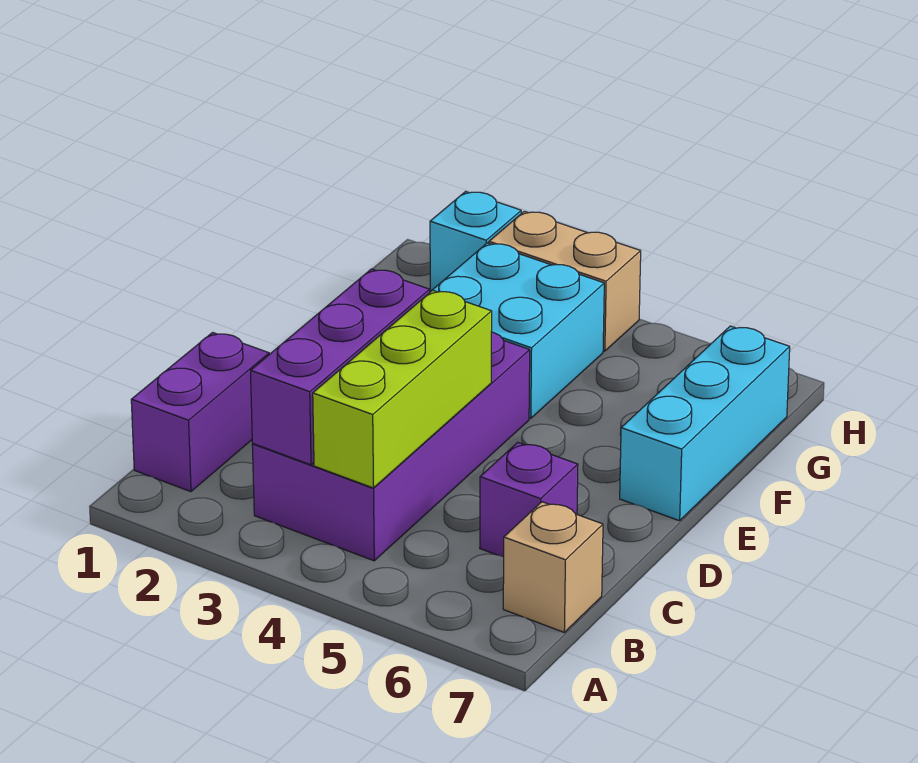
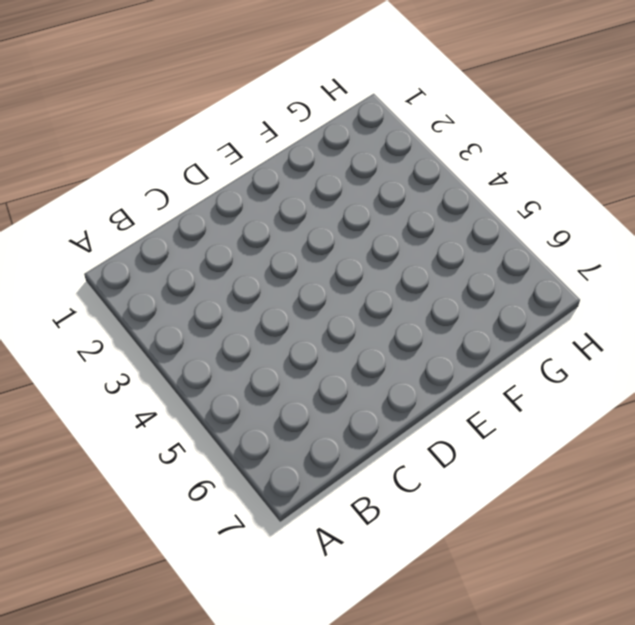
none -> purple 1x2 brick [131,333,269,492]
none -> purple 2x4 brick [252,332,530,561]

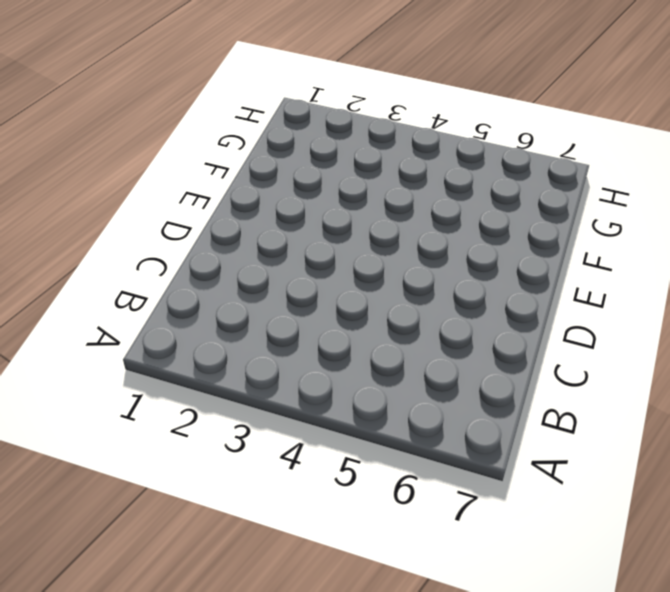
none -> purple 1x2 brick [131,333,269,492]
none -> purple 2x4 brick [252,332,530,561]

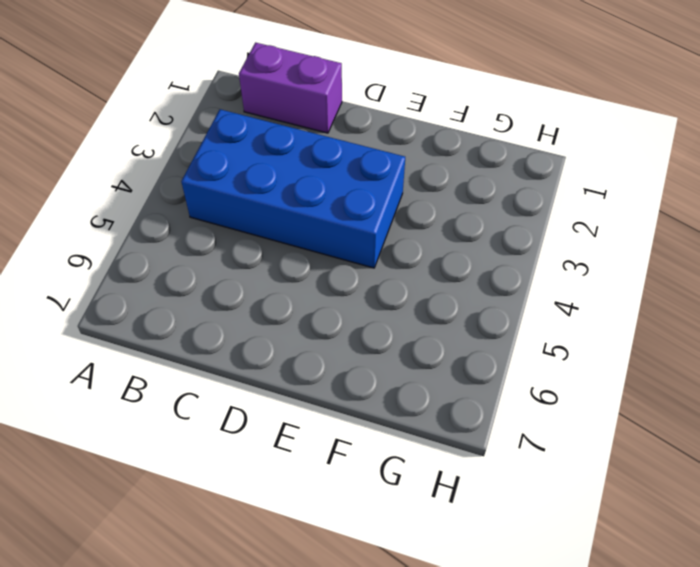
blue 2x4 brick [181,109,405,268] -> purple 2x4 brick [252,332,530,561]
none -> tan 1x1 brick [503,502,603,632]
none -> purple 1x1 brick [480,442,578,557]

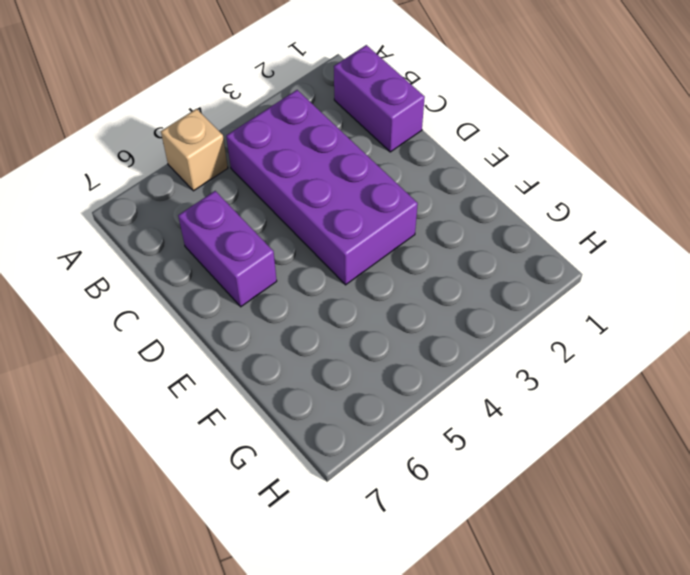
tan 1x1 brick [161,109,228,191] -> tan 1x1 brick moved to [503,502,603,632]
purple 1x2 brick [178,191,277,307] -> purple 1x1 brick [480,442,578,557]
none -> cyan 1x3 brick [620,326,790,521]
none -> cyan 2x2 brick [433,243,604,418]

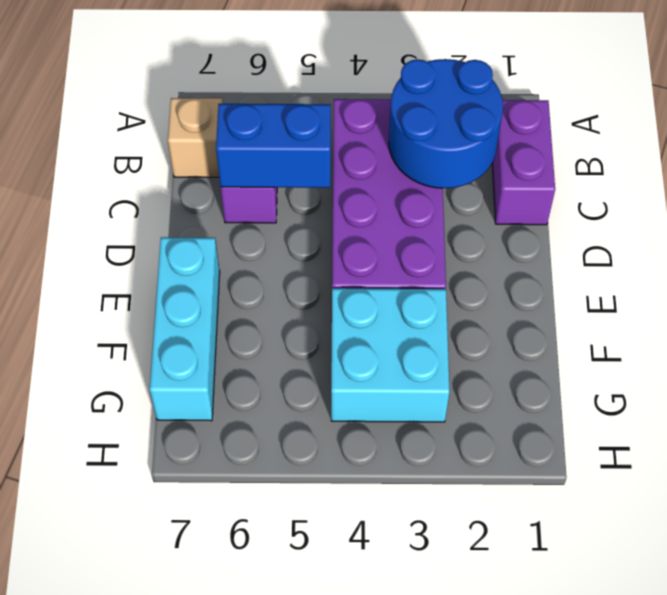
blue 2x2 round brick [389,59,503,188] -> purple 1x3 brick [251,269,430,465]
blue 1x2 brick [216,104,331,188] -> none
none -> cyan 1x1 brick [430,191,521,291]
none -> tan 1x2 brick [489,211,641,351]

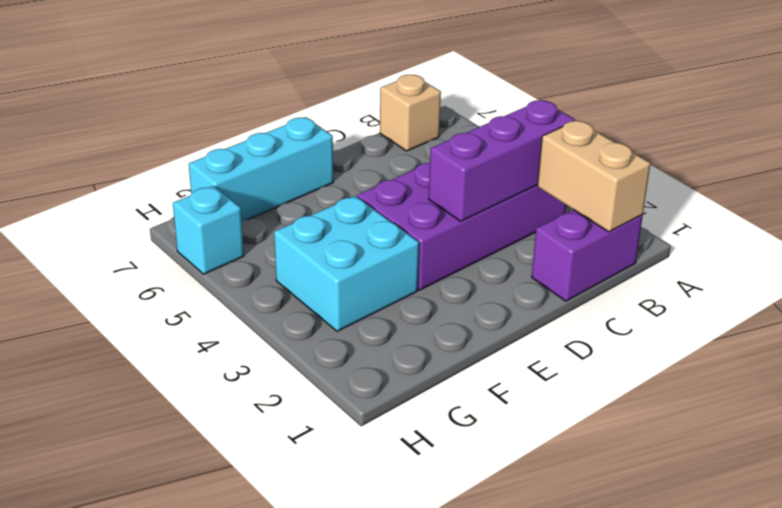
tan 1x2 brick [538,121,651,232] -> tan 1x2 brick moved to [489,211,641,351]
cyan 1x1 brick [173,186,244,274] -> cyan 1x1 brick moved to [430,191,521,291]
none -> purple 1x1 brick [480,442,578,557]
none -> lime 1x3 brick [313,290,492,488]

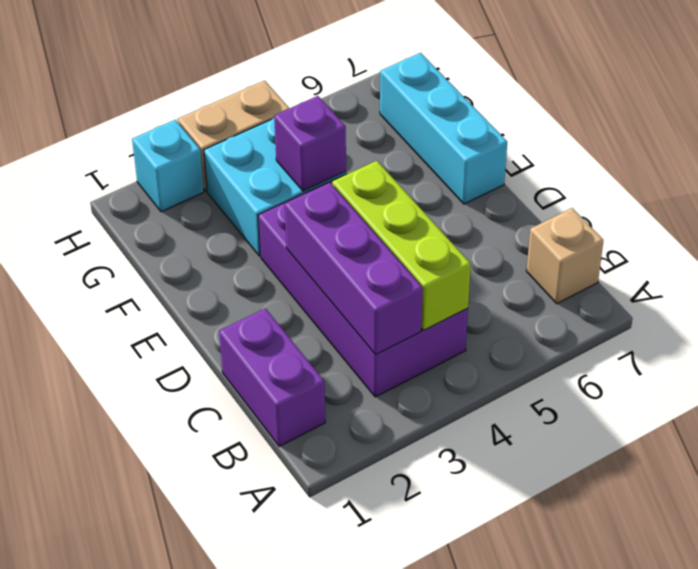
purple 1x1 brick [274,96,346,191] -> purple 1x1 brick moved to [480,442,578,557]

